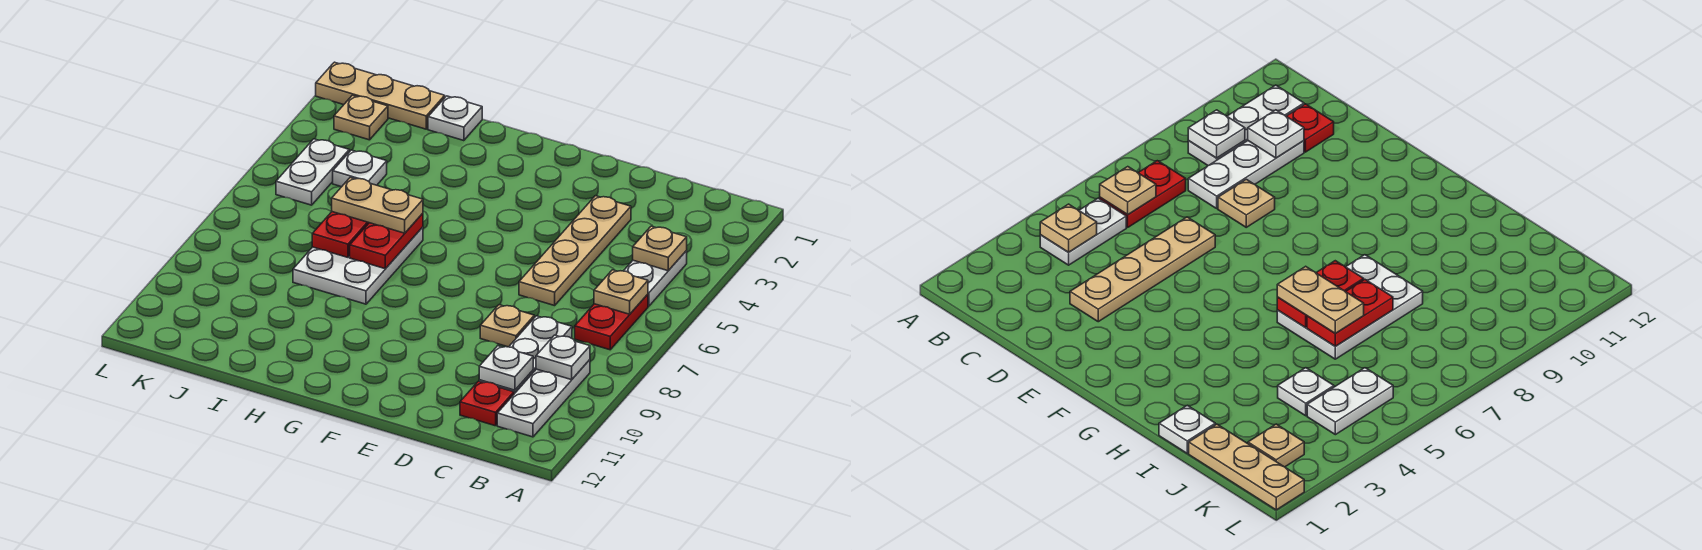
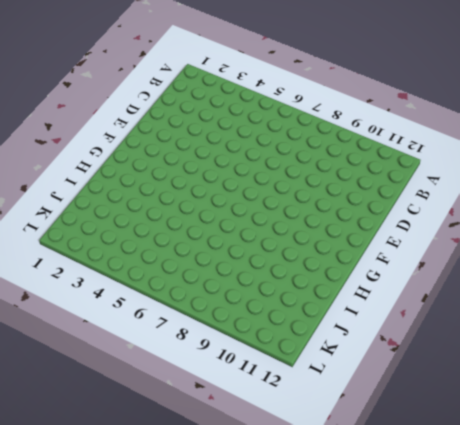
none -> white 1x2 plate [624,251,687,306]
none -> red 1x2 plate [575,294,648,350]
none -> white 1x3 plate [497,360,590,437]

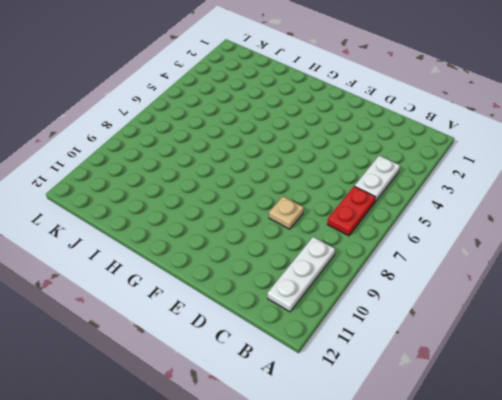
none -> white 1x3 plate [479,316,572,394]
none -> red 1x1 plate [460,381,514,426]
none -> tan 1x4 plate [519,196,631,306]

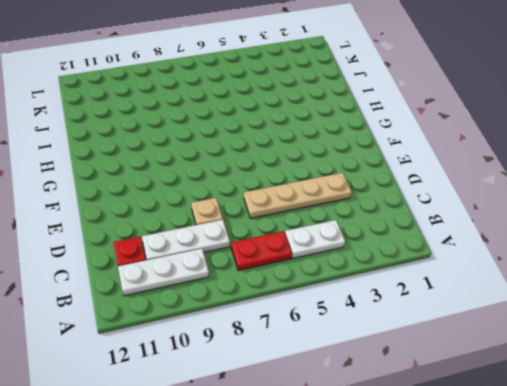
none -> white 2x3 plate [293,227,423,304]
none -> white 1x1 plate [428,96,482,141]
none -> tan 1x3 plate [316,62,445,129]

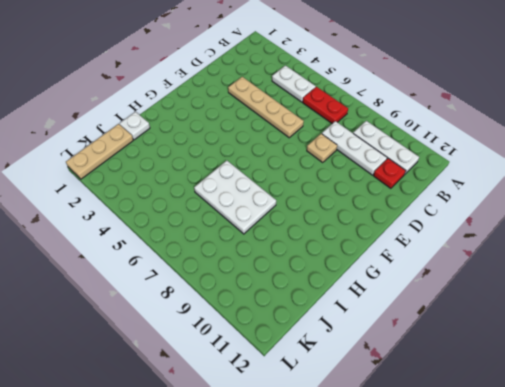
none -> white 1x1 plate [333,150,387,187]
none -> tan 1x1 plate [334,95,388,140]
none -> white 1x2 plate [276,139,349,205]

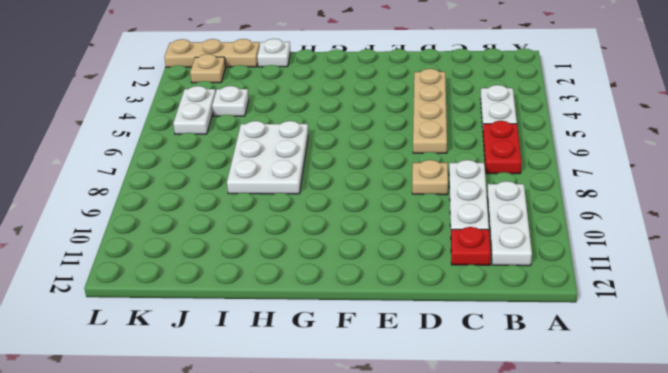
none -> tan 1x1 plate [633,226,687,271]
none -> tan 1x1 plate [594,270,648,314]
none -> white 1x1 plate [536,335,590,380]

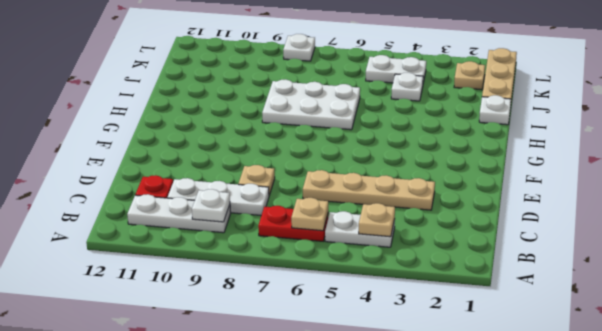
white 1x1 plate [283,34,315,61] -> white 1x1 plate moved to [479,346,533,390]
none -> red 1x2 plate [350,213,423,269]
none -> red 1x2 plate [312,212,369,257]
none -> tan 1x2 plate [332,178,423,233]

